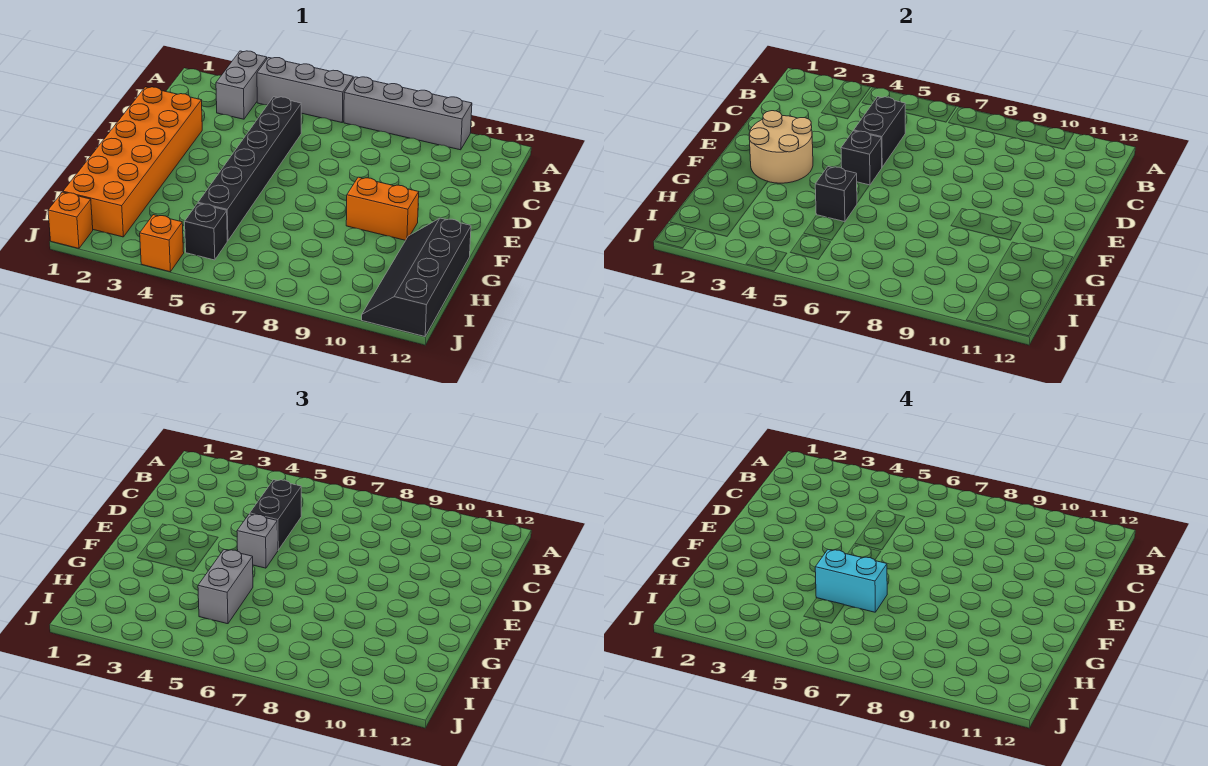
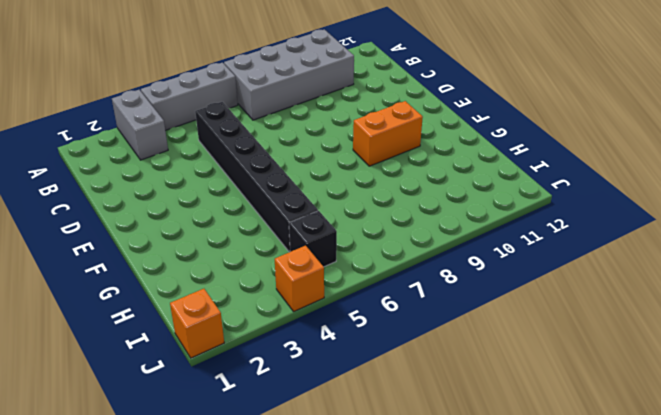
grey 2x4 brick [224,29,354,120] -> grey 1x4 brick [344,77,472,150]
none -> orange 2x6 brick [63,87,202,237]
none -> black 2x4 slope [362,218,471,336]
none -> black 1x2 brick [854,97,905,167]

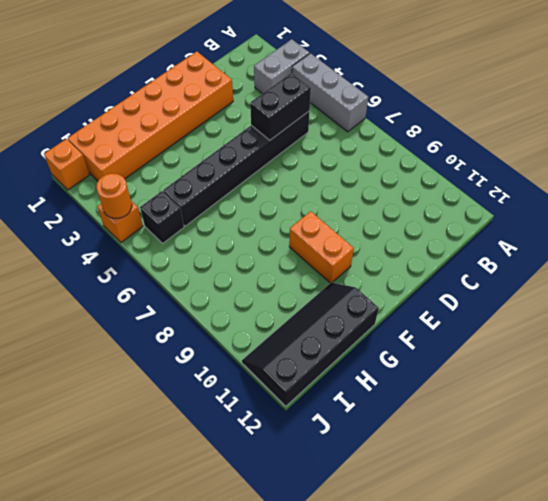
orange 1x1 round brick [96,173,132,218] -> none
none -> grey 1x4 brick [344,77,472,150]
none -> tan 2x2 round brick [749,111,813,183]
none -> black 1x1 brick [841,131,882,185]

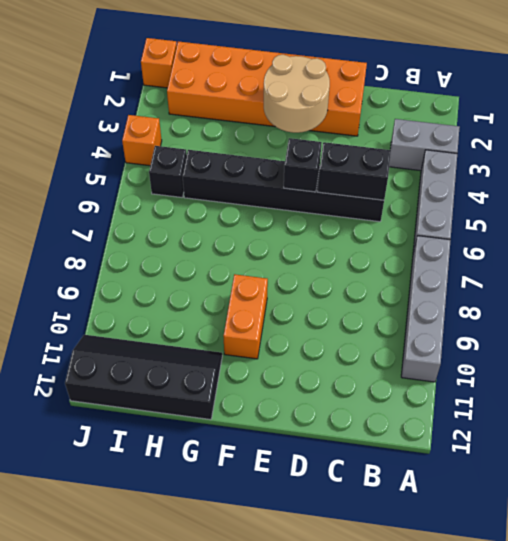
none -> black 1x1 brick [815,167,857,222]
none -> black 1x2 brick [250,480,301,550]
none -> grey 1x1 brick [237,514,278,568]

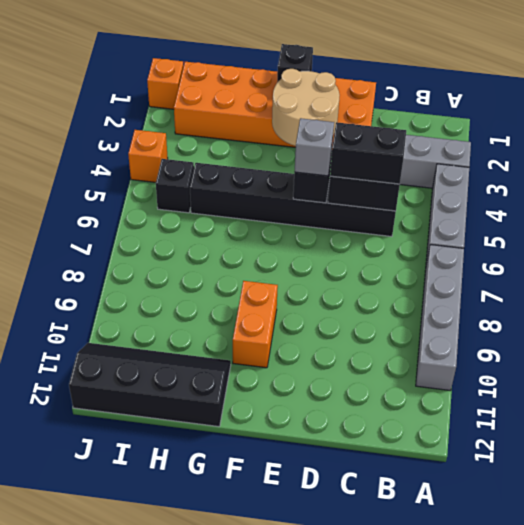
black 1x1 brick [277,44,313,82] -> black 1x1 brick moved to [815,167,857,222]
none -> grey 1x2 brick [198,550,253,624]
none -> cyan 1x2 brick [815,550,887,612]

